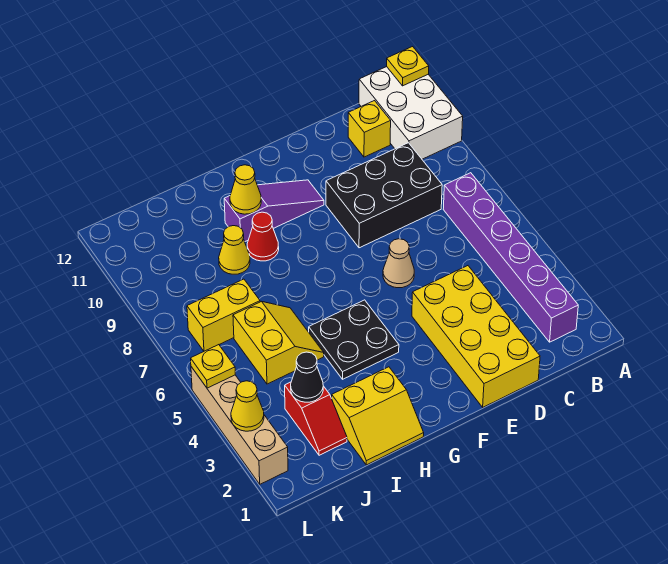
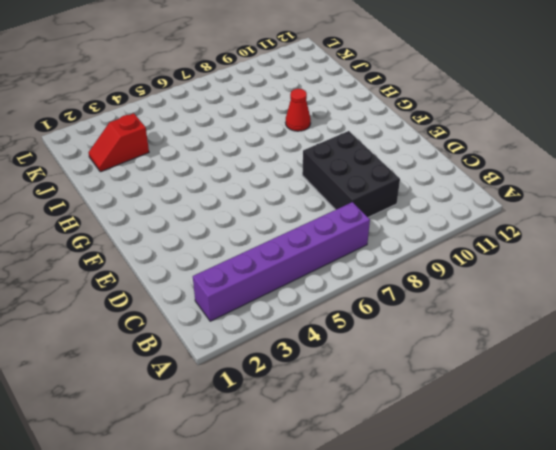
none -> white 2x3 brick [359,67,463,159]
none -> yellow 1x1 brick [348,101,391,157]
none -> yellow 2x4 brick [412,266,540,407]

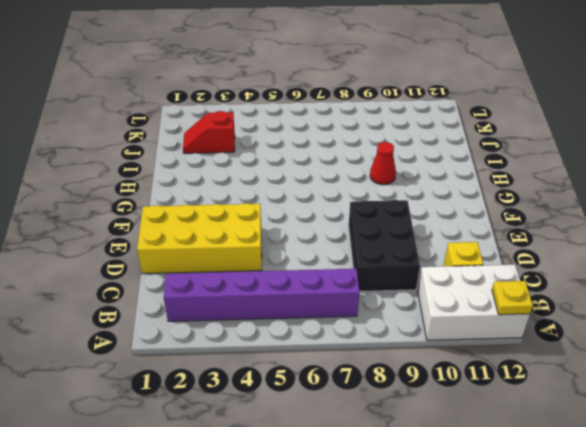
none -> tan 1x1 cone [383,239,414,288]
none -> purple 1x3 slope [224,180,324,242]
none -> black 2x2 plate [309,300,399,379]

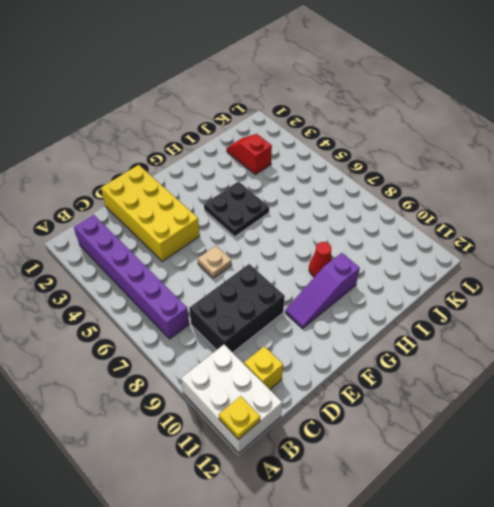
tan 1x1 plate [198,246,232,278] -> tan 1x1 cone [383,239,414,288]
none -> yellow 2x2 slope [332,367,424,465]
none -> yellow 2x2 slope [233,301,324,384]
none -> yellow 1x1 cone [219,226,250,274]

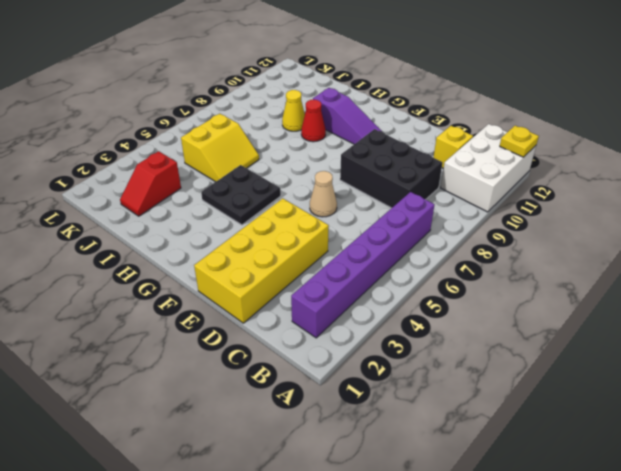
none -> yellow 2x2 slope [332,367,424,465]
none -> yellow 1x2 brick [187,279,260,351]
none -> tan 1x4 brick [191,367,288,484]

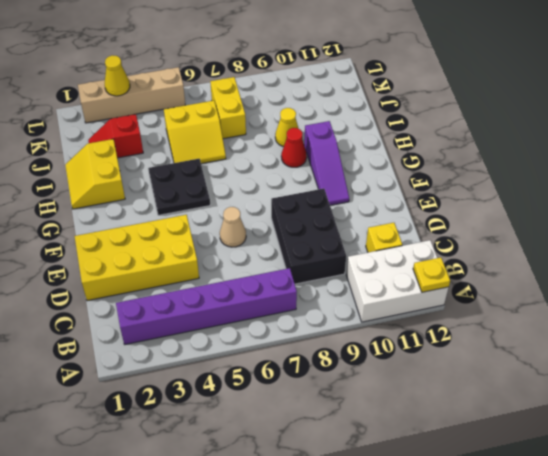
none -> yellow 1x1 cone [230,165,261,214]
none -> black 1x1 cone [291,352,323,402]
none -> yellow 1x1 plate [191,345,235,388]

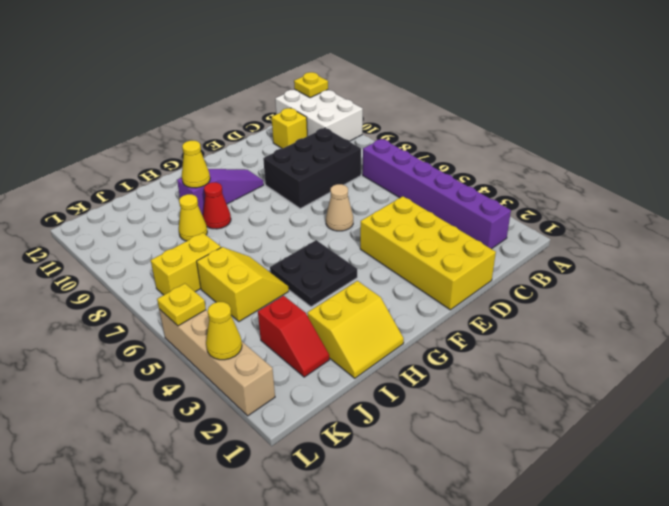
none -> black 1x1 cone [291,352,323,402]

